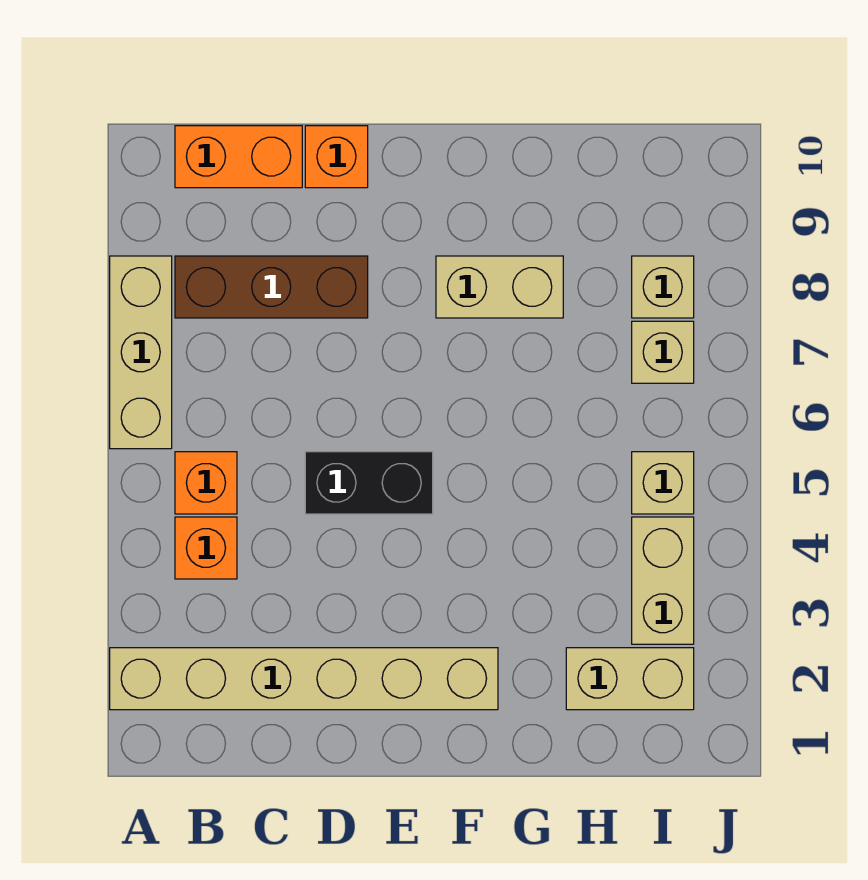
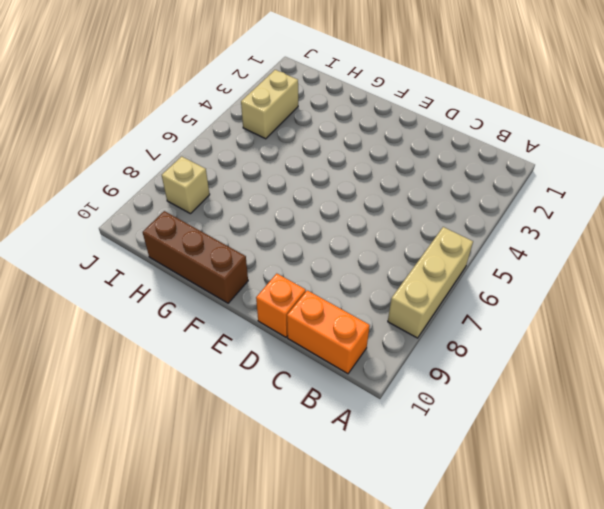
brown 1x3 brick [143,211,248,303] -> brown 1x3 brick moved to [175,256,368,318]
none -> tan 1x6 brick [110,648,498,710]
none -> orange 1x1 brick [175,517,237,579]
none -> orange 1x1 brick [175,452,237,514]

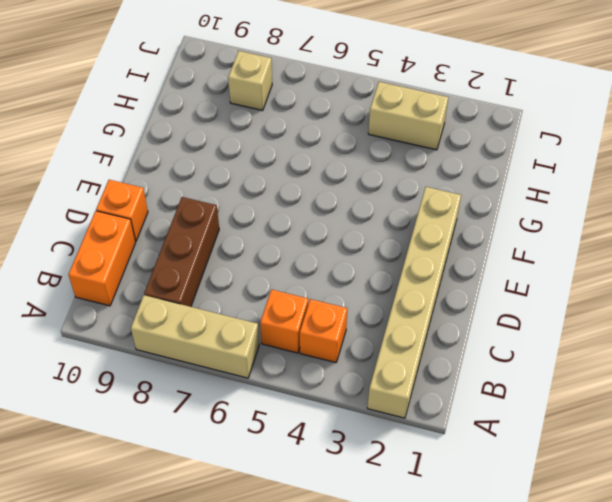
none -> black 1x2 brick [305,452,433,514]
none -> tan 1x2 brick [436,256,563,318]
none -> tan 1x2 brick [566,648,694,710]

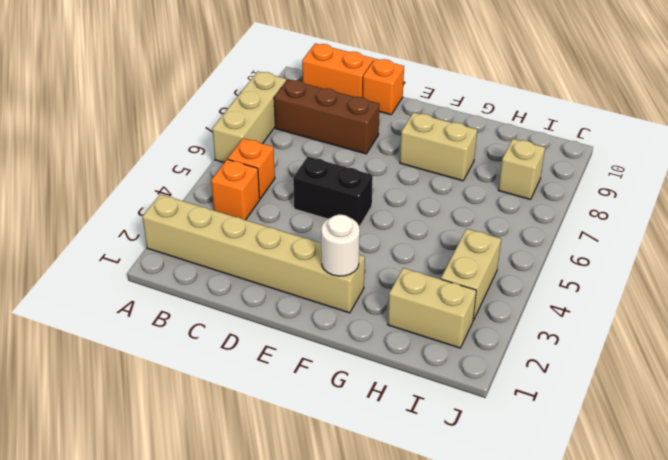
white 1x1 round brick [321,214,360,276] -> none
none -> tan 1x1 brick [632,452,694,514]
none -> tan 1x1 brick [632,321,694,383]

